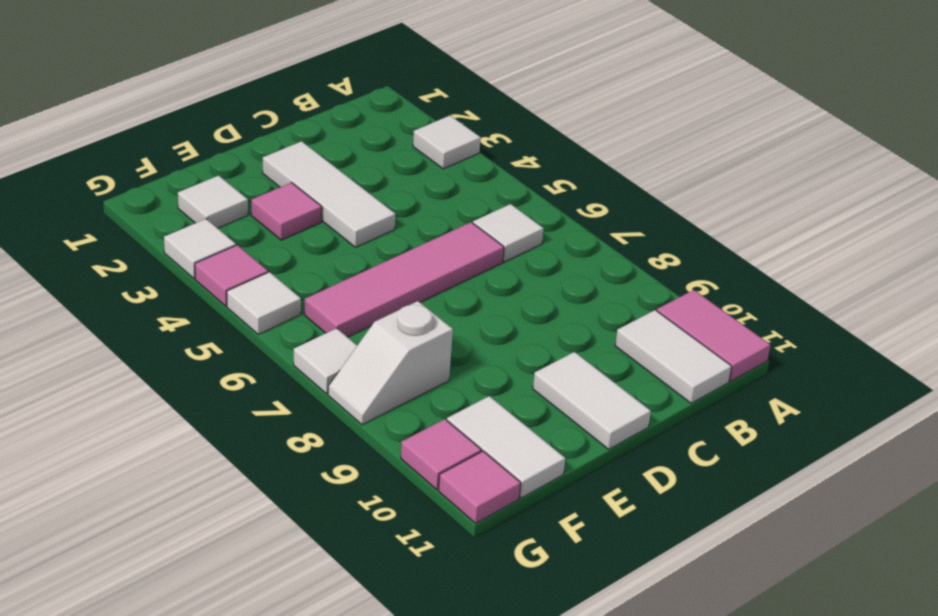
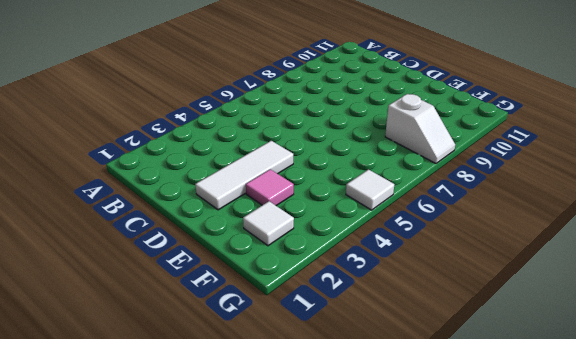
none -> white 1x1 tile [413,116,481,169]
none -> pink 1x2 tile [657,290,770,381]
none -> white 1x1 tile [473,204,544,262]

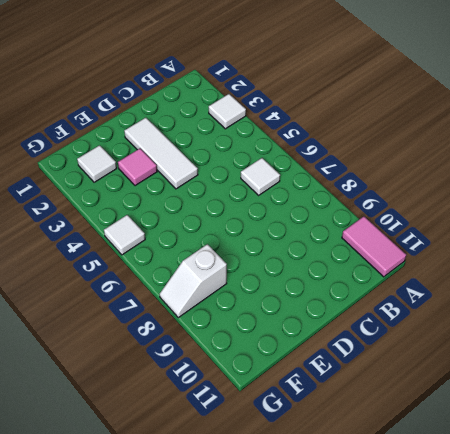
none -> white 1x2 tile [615,310,732,403]
none -> pink 1x4 tile [304,222,504,337]
none -> white 1x2 tile [533,352,651,449]

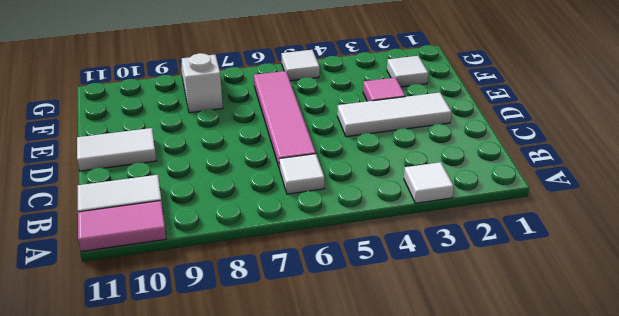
none -> white 1x2 tile [447,396,565,498]
none -> white 1x1 tile [164,219,236,278]
none -> pink 1x1 tile [195,245,268,306]

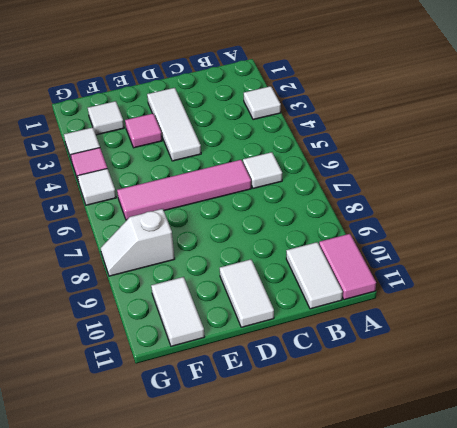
none -> white 1x1 tile [293,328,357,394]
none -> pink 1x1 tile [401,419,481,489]
none -> pink 1x1 tile [438,451,521,523]

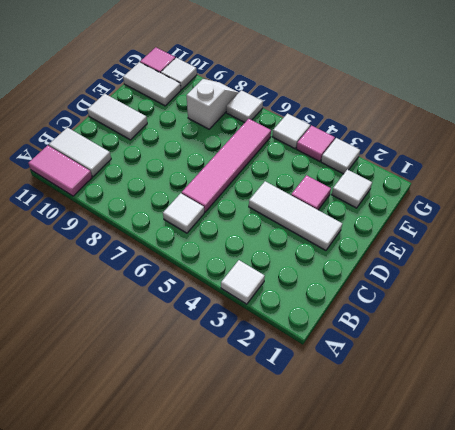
white 1x1 tile [161,58,197,90] -> pink 1x1 tile [401,419,481,489]

